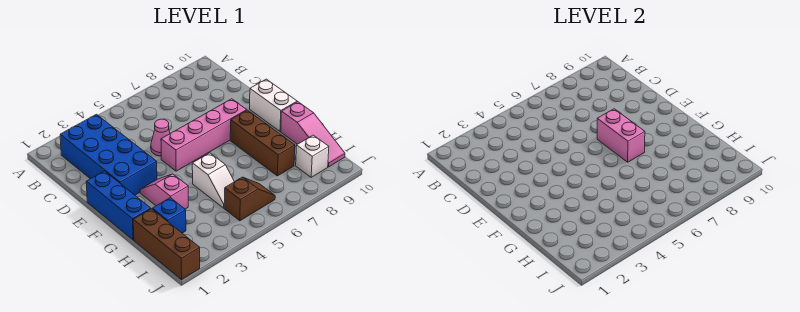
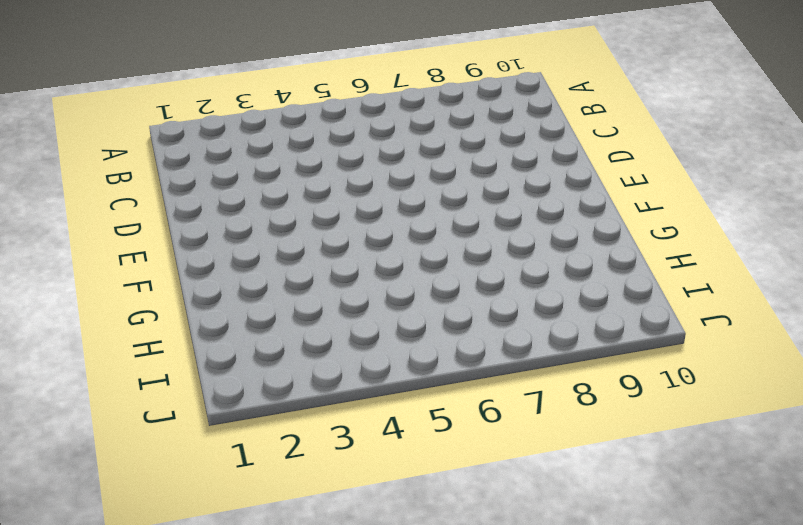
none -> blue 2x4 brick [60,114,157,195]
none -> pink 1x1 cone [151,119,170,156]
none -> blue 1x3 brick [86,171,151,240]

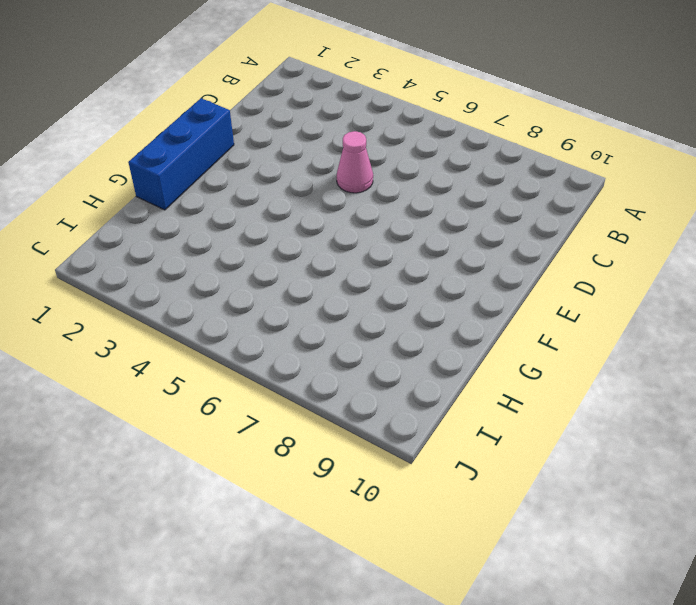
none -> blue 2x4 brick [60,114,157,195]
none -> pink 1x4 brick [161,99,247,171]
none -> white 1x2 brick [250,79,297,131]

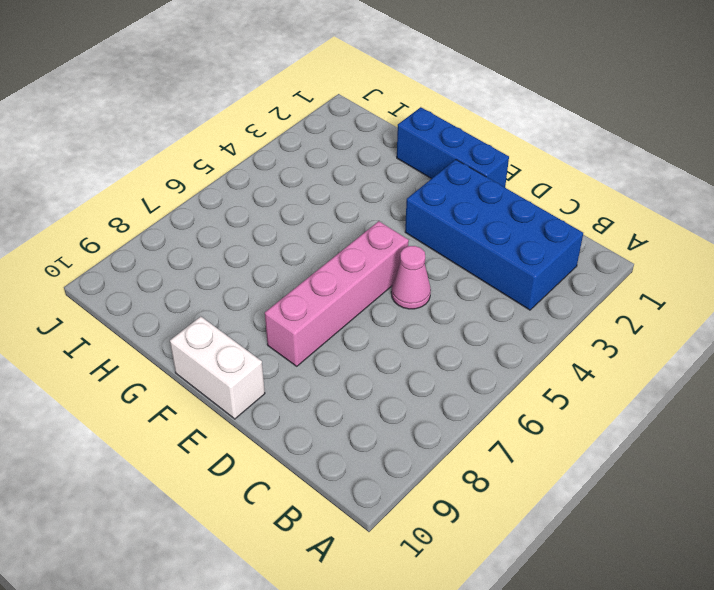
none -> pink 1x2 slope [140,174,188,209]
none -> brown 1x3 brick [230,110,295,176]
none -> white 1x2 slope [192,153,234,208]

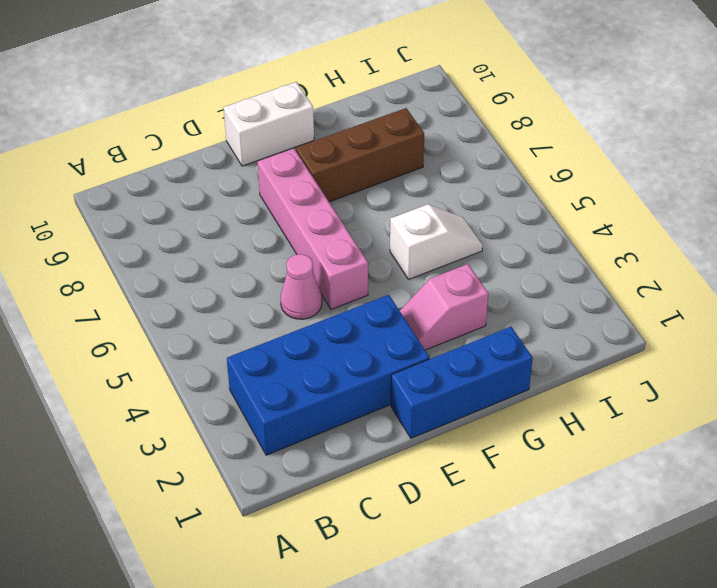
none -> pink 1x3 slope [281,102,345,167]
none -> brown 1x3 brick [133,209,200,280]
none -> blue 1x1 brick [152,198,186,233]

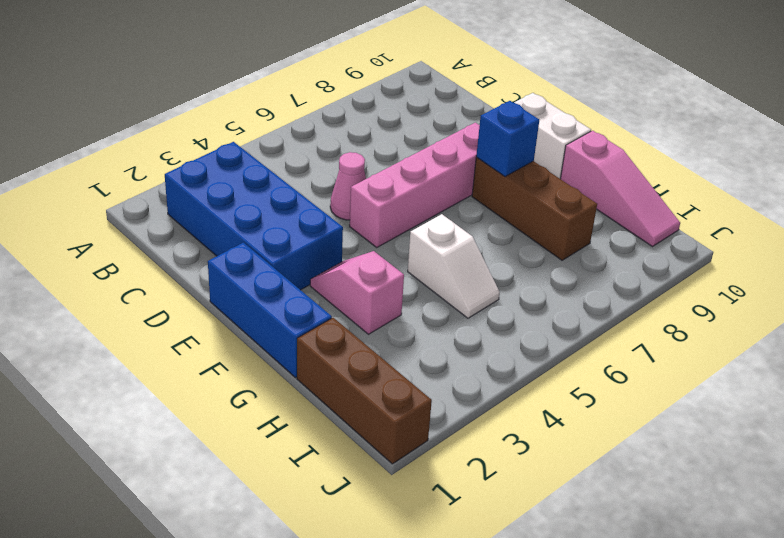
blue 1x1 brick [476,101,539,177] -> blue 1x1 brick moved to [152,198,186,233]
none -> brown 1x2 slope [224,177,275,221]
none -> white 1x1 brick [296,135,329,177]
none -> pink 1x2 brick [597,109,645,162]

